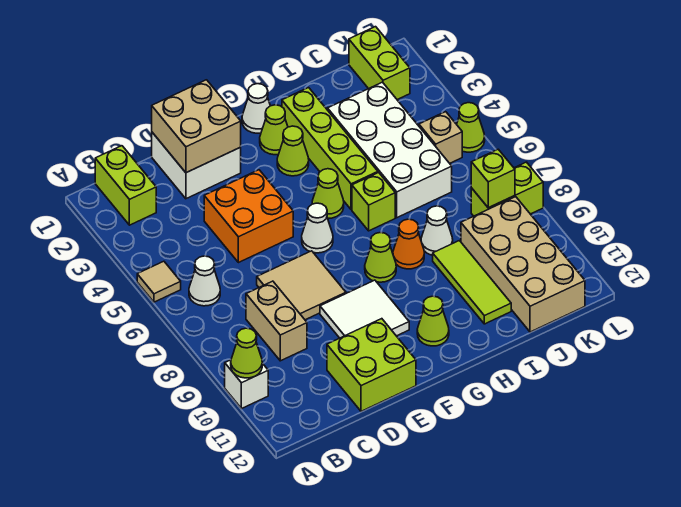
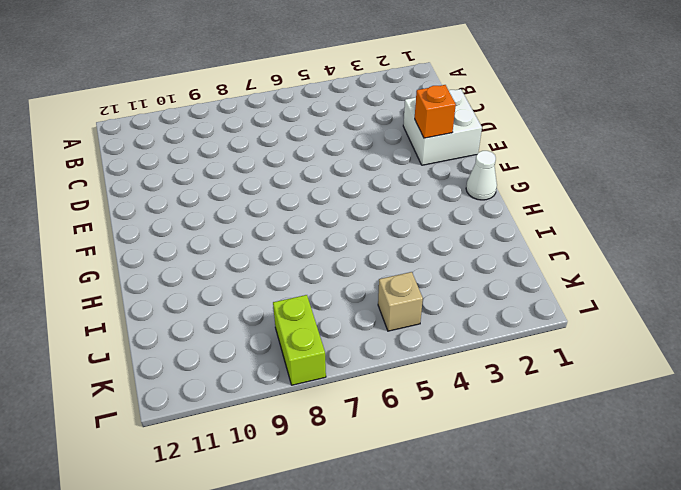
orange 1x1 brick [415,85,456,138] -> tan 2x2 brick [152,80,241,173]
none -> tan 1x1 tile [137,261,181,302]
none -> white 1x1 brick [225,360,268,409]
none -> lime 1x2 brick [95,146,156,225]
none -> white 1x1 cone [189,256,220,306]

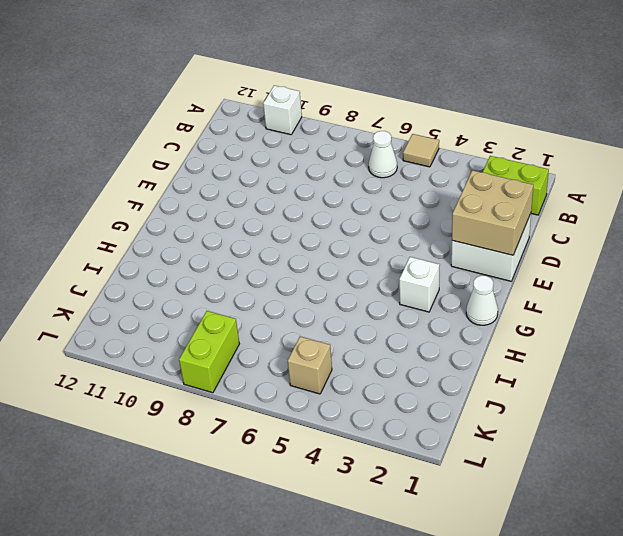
white 1x1 brick [399,257,440,312] -> lime 1x1 cone [277,126,309,176]
none -> tan 1x2 brick [246,281,307,361]
none -> orange 2x2 brick [204,170,293,263]
none -> tan 2x2 tile [257,251,346,320]
none -> lime 2x2 brick [327,319,416,411]

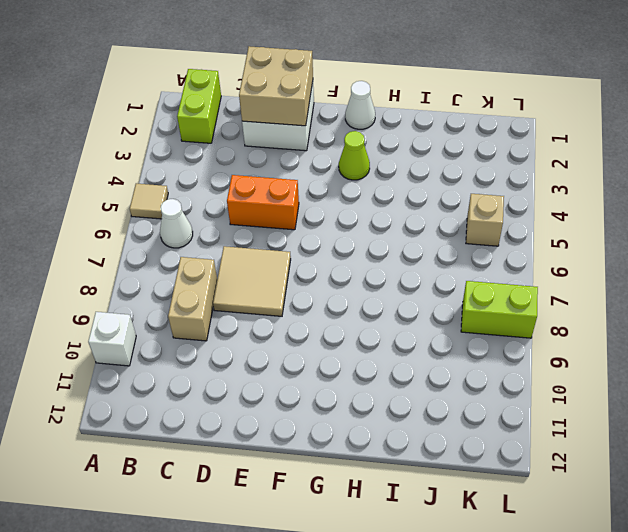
orange 1x2 brick [227,175,299,230] -> orange 2x2 brick [204,170,293,263]
none -> lime 2x2 brick [327,319,416,411]
none -> white 2x2 tile [320,280,409,338]
none -> white 1x1 cone [302,203,333,253]
none -> lime 1x1 cone [260,105,288,155]

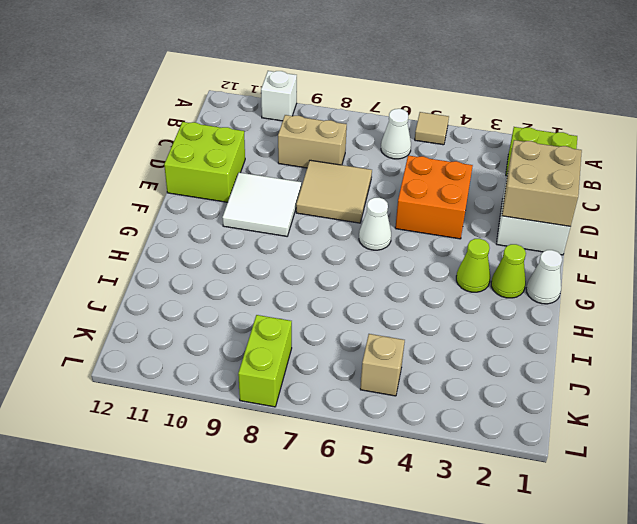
none -> lime 1x1 cone [312,169,344,218]
none -> lime 1x1 cone [365,233,396,282]
none -> lime 1x1 cone [417,296,449,346]
none -> lime 1x4 brick [282,88,378,210]

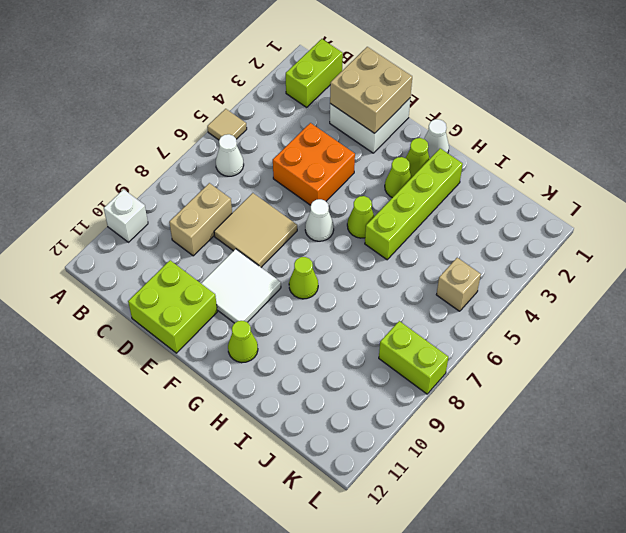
none -> lime 1x1 brick [352,173,395,231]
none -> orange 1x1 cone [393,219,424,269]
none -> white 2x4 brick [328,82,452,218]
none -> white 1x1 cone [421,206,453,255]

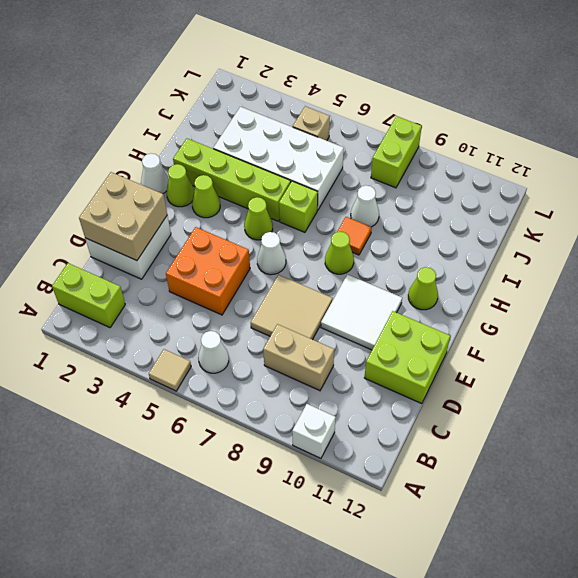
orange 1x1 tile [337,217,372,255] -> orange 1x1 cone [393,219,424,269]
none -> lime 1x3 tile [433,241,511,324]
none -> tan 2x4 brick [461,197,585,332]
none -> lime 1x2 brick [349,27,410,100]
none -> lime 1x1 cone [457,103,485,152]

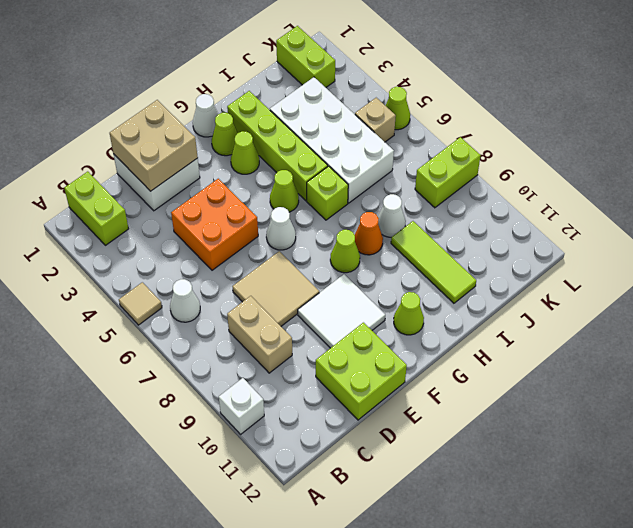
none -> tan 2x4 brick [461,197,585,332]
none -> lime 1x1 cone [231,328,262,378]
none -> lime 1x1 brick [471,149,515,208]

